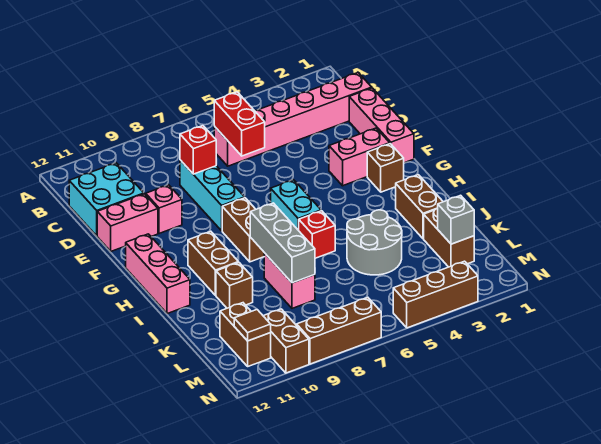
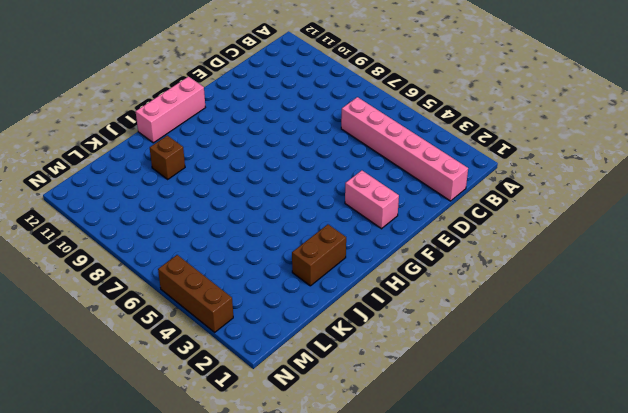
none -> cyan 2x2 brick [69,163,144,236]
none -> pink 1x3 brick [349,88,414,163]
none -> cyan 1x3 brick [180,160,245,231]

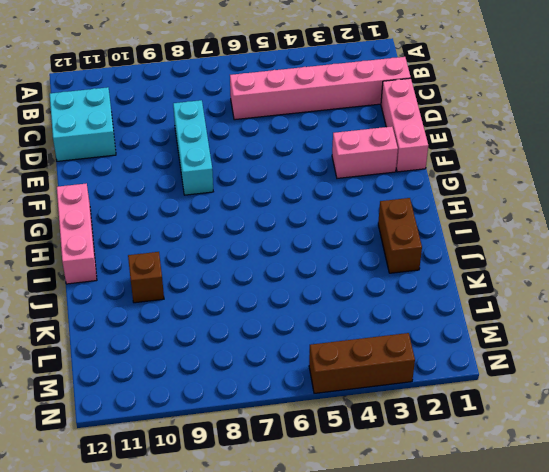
none -> pink 1x1 brick [146,185,182,233]
none -> pink 1x2 brick [97,194,158,251]
none -> brown 1x1 brick [367,144,404,192]

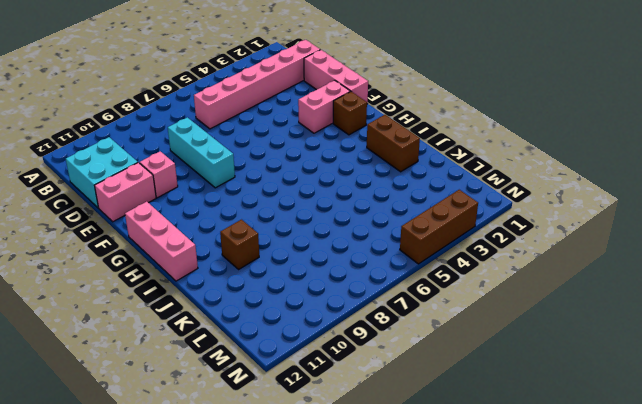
none -> cyan 1x2 brick [271,180,321,231]
none -> brown 1x2 brick [222,198,264,262]
none -> brown 1x2 brick [188,231,238,296]

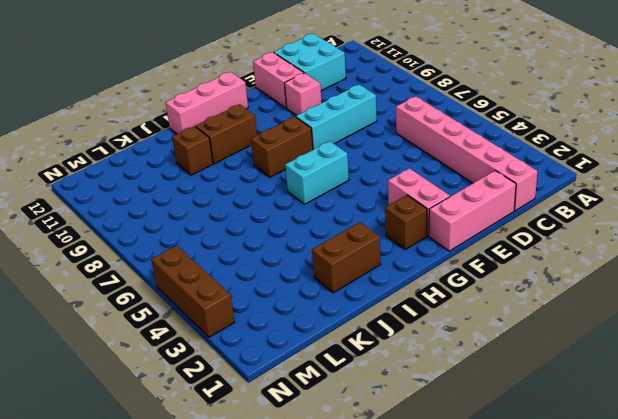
none -> red 1x1 brick [299,211,335,258]
none -> grey 2x2 round brick [347,210,402,275]
none -> pink 1x2 brick [264,253,315,308]

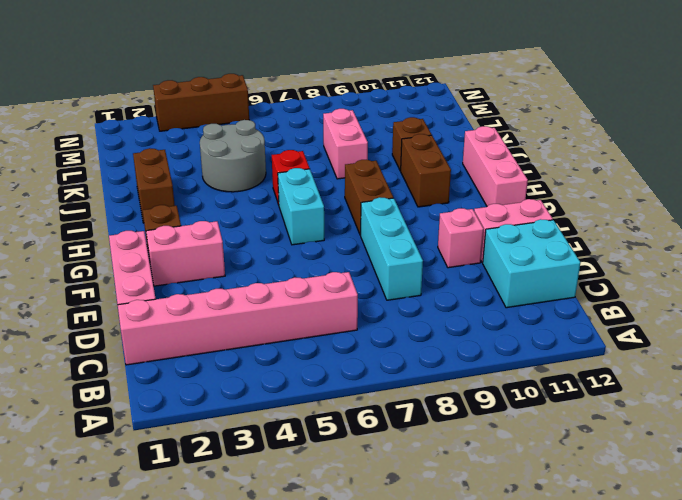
none -> brown 1x2 brick [424,208,474,267]
none -> brown 1x2 brick [220,303,271,366]
none -> brown 1x2 brick [264,309,309,373]

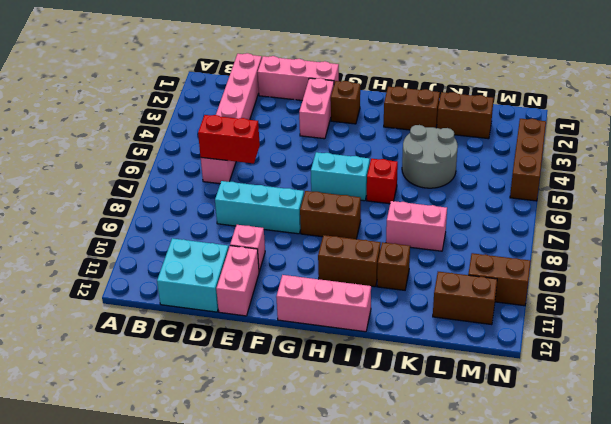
none -> brown 1x3 brick [297,297,381,364]
none -> red 1x1 brick [180,126,216,174]
none -> grey 1x3 brick [250,203,315,283]

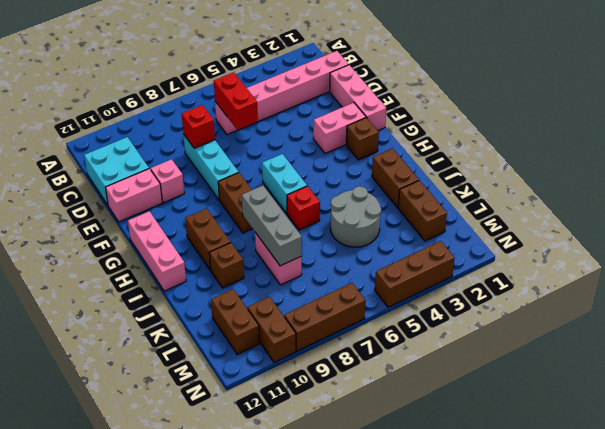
none -> grey 1x1 brick [438,195,474,244]
none -> brown 1x1 tile [234,310,271,341]

